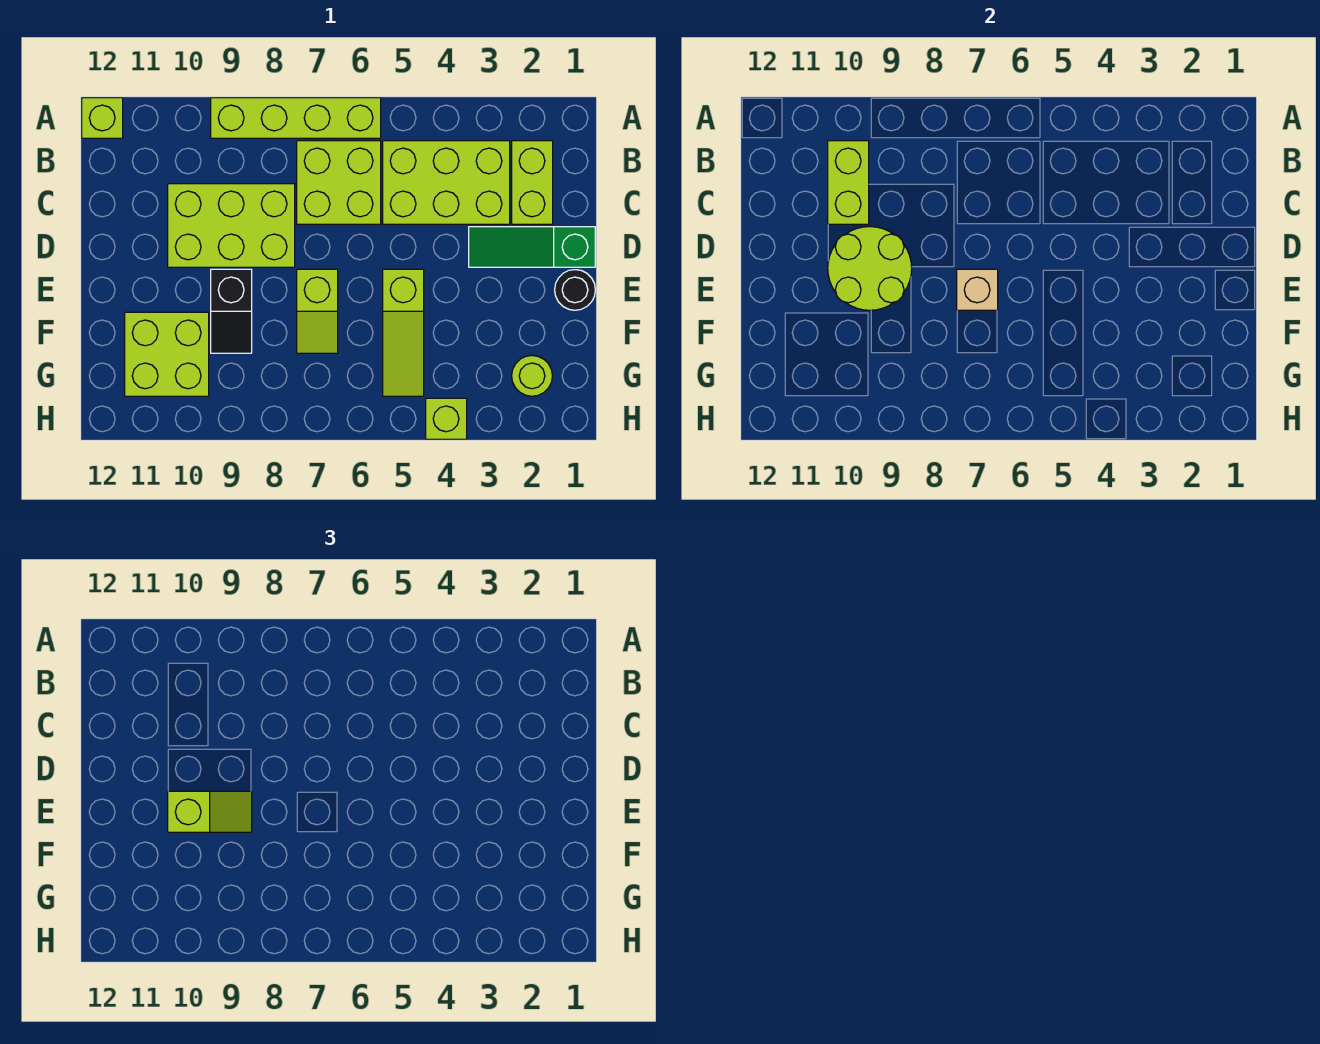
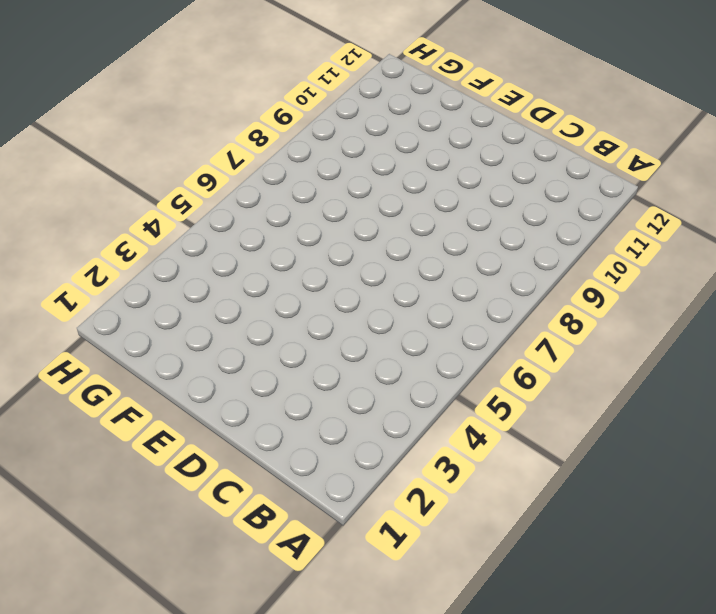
none -> lime 1x4 brick [211,98,381,138]
none -> lime 1x1 brick [82,98,123,138]
none -> lime 1x2 brick [512,141,553,224]

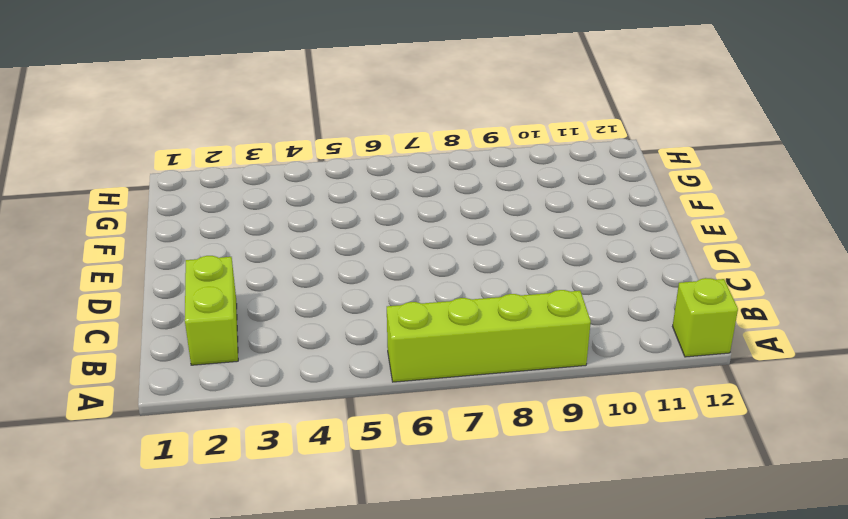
none -> lime 2x3 brick [383,141,510,224]
none -> lime 2x2 brick [297,141,381,224]
none -> lime 2x3 brick [168,184,295,267]

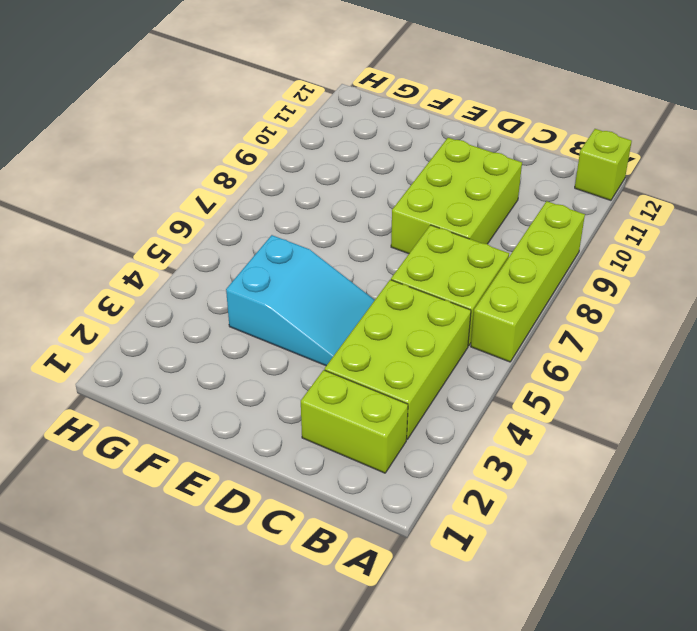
cyan 2x3 slope [226,235,375,366] -> lime 1x3 slope [383,269,424,396]
none -> green 1x3 slope [469,227,595,267]
none -> black 1x1 round brick [555,270,595,310]
none -> lime 1x2 slope [297,269,338,353]

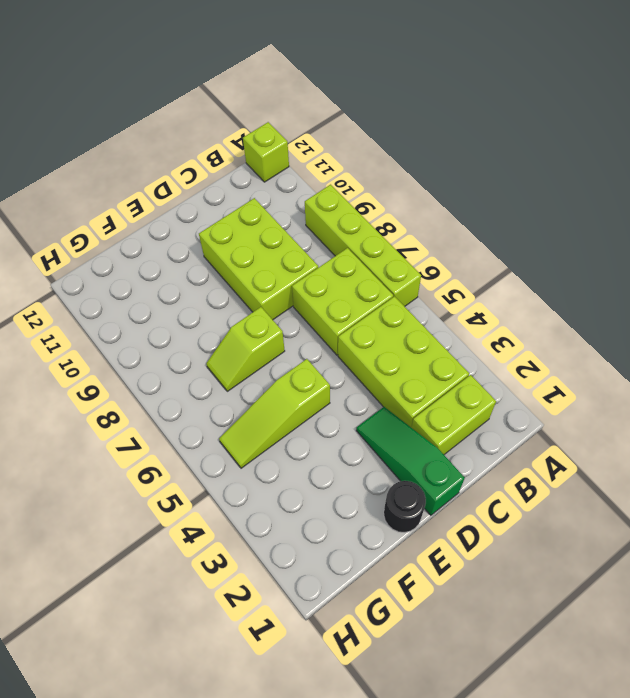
none -> black 1x2 slope [211,269,252,353]
none -> lime 2x2 brick [125,312,209,396]
none -> lime 1x1 round brick [512,356,552,396]

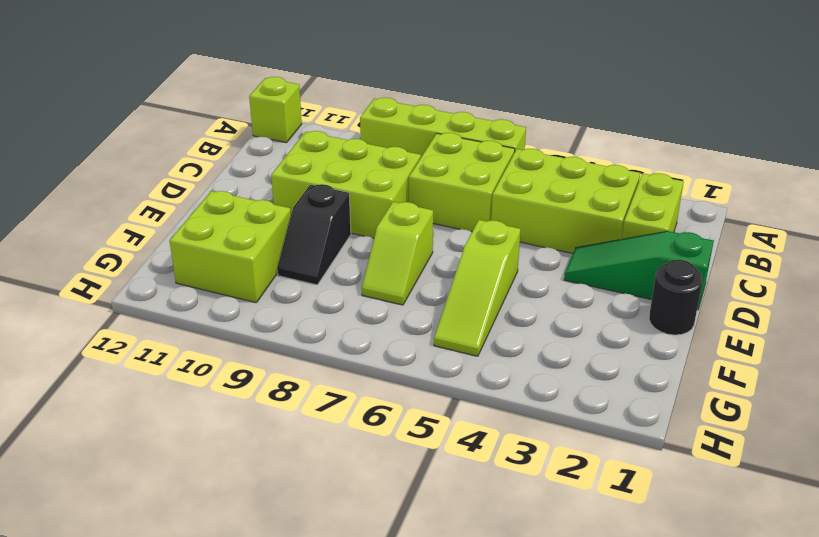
none -> lime 1x1 round brick [512,356,552,396]
none -> lime 1x1 brick [426,398,467,439]
none -> lime 1x2 brick [828,141,869,224]

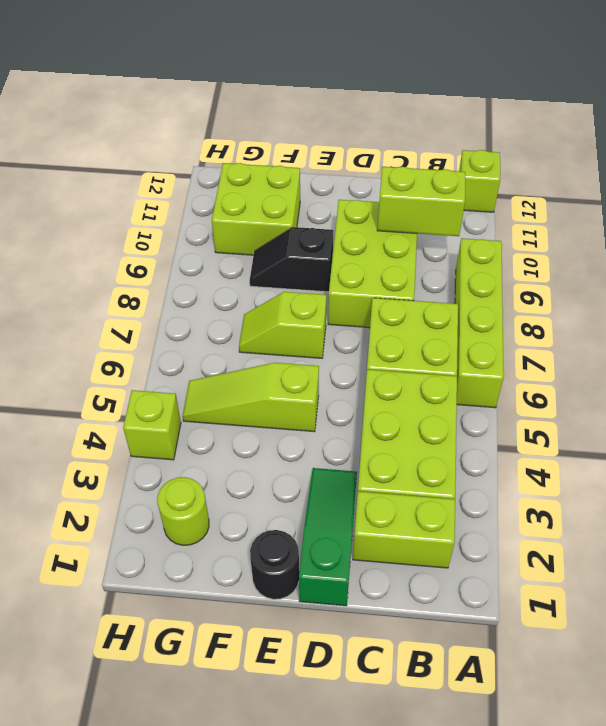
none -> lime 2x2 round brick [828,227,912,310]
none -> tan 1x1 brick [957,269,998,310]
none -> lime 1x2 slope [168,791,252,832]

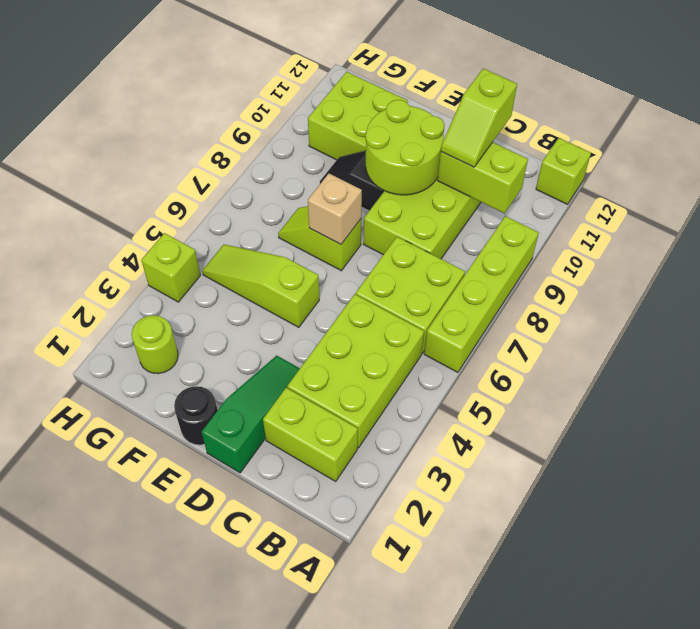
lime 1x2 slope [441,69,517,167] -> lime 1x2 slope moved to [168,791,252,832]

